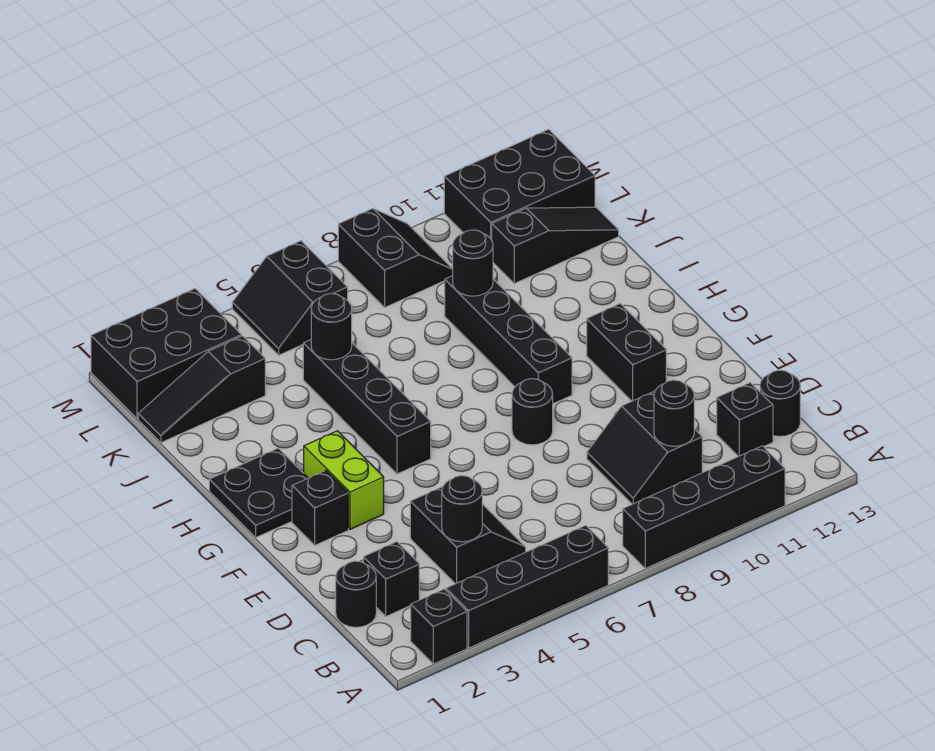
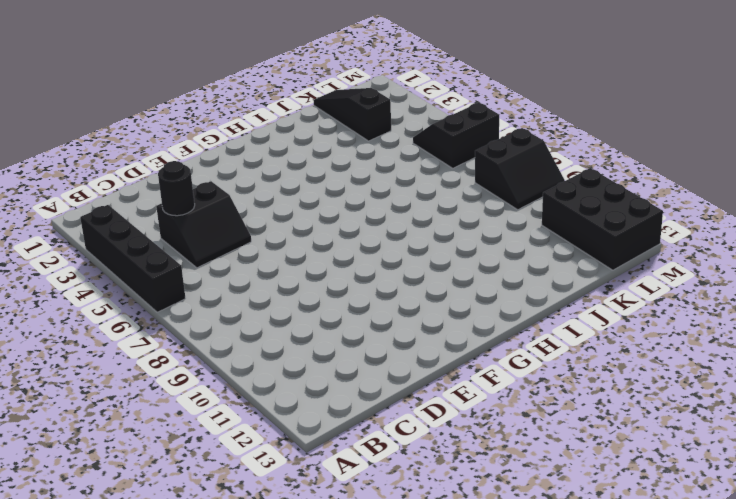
none -> black 1x1 brick [411,589,467,664]
none -> black 1x4 brick [623,446,785,568]
none -> black 1x1 round brick [336,561,376,627]

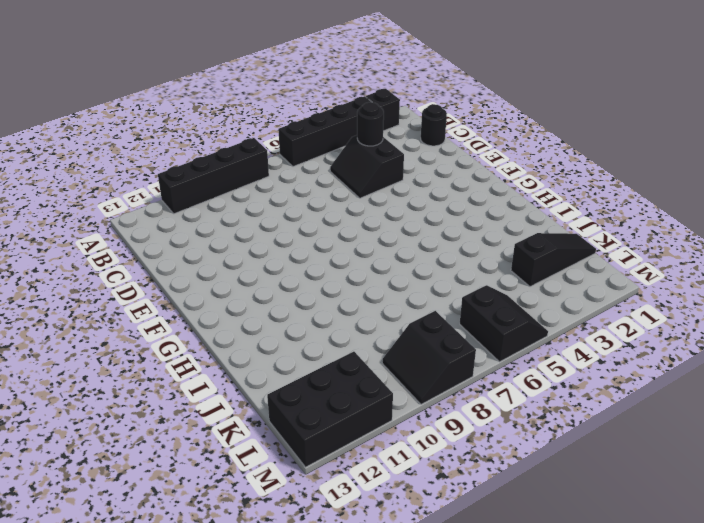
none -> black 1x1 brick [363,542,419,616]
none -> black 2x2 slope [587,391,702,504]
none -> black 1x1 brick [717,383,773,457]

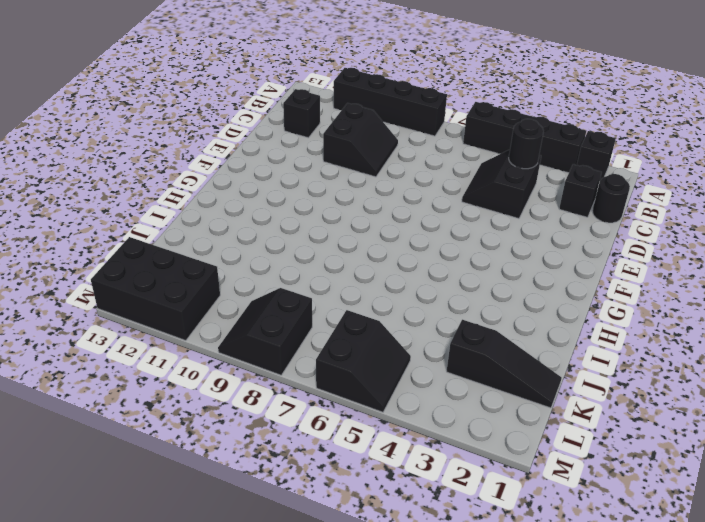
none -> black 1x1 round brick [760,370,800,436]
none -> black 1x1 brick [292,470,348,545]
none -> lime 1x2 brick [304,431,384,529]

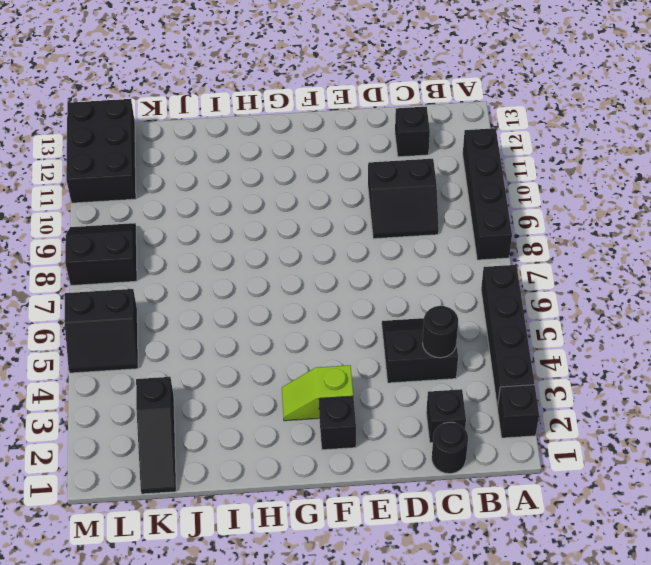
lime 1x2 slope [282,365,353,421] -> lime 1x2 brick [304,431,384,529]
none -> black 1x1 round brick [760,370,800,436]
none -> black 1x1 round brick [512,379,553,445]
none -> black 1x2 brick [587,304,666,401]

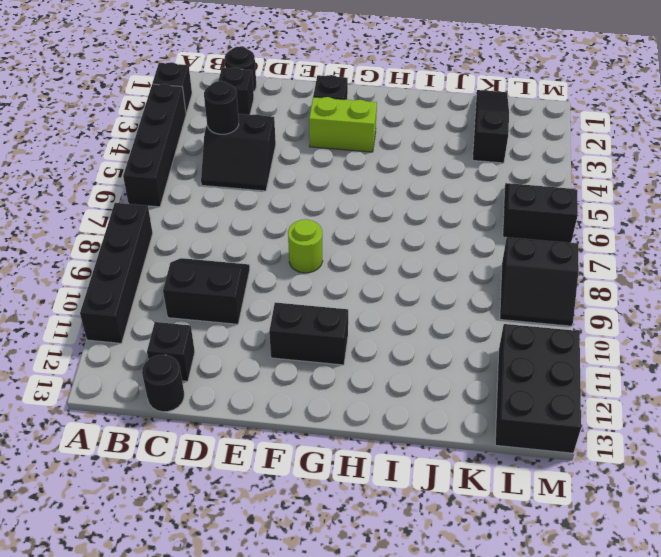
lime 1x1 round brick [288,219,323,273] -> black 1x1 round brick [512,379,553,445]
none -> black 2x2 plate [209,448,308,537]
none -> black 1x4 brick [303,340,431,474]
none -> black 1x4 brick [445,276,572,404]

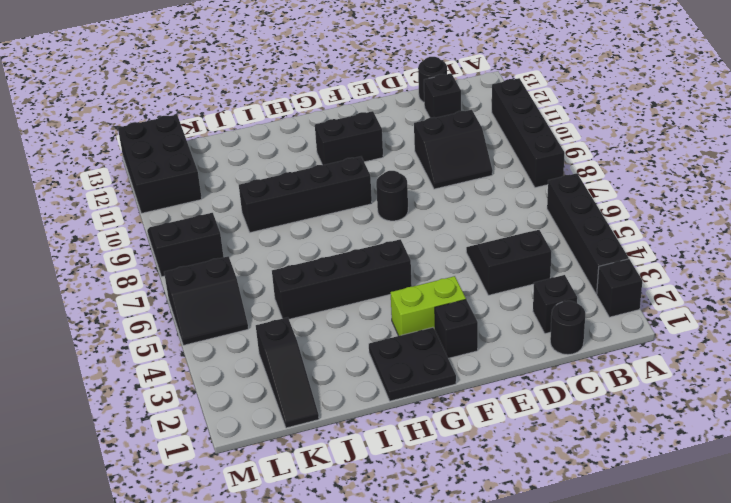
none -> black 1x3 slope [492,207,619,283]
none -> black 2x3 brick [91,289,241,419]
none -> black 1x1 round brick [442,475,482,542]

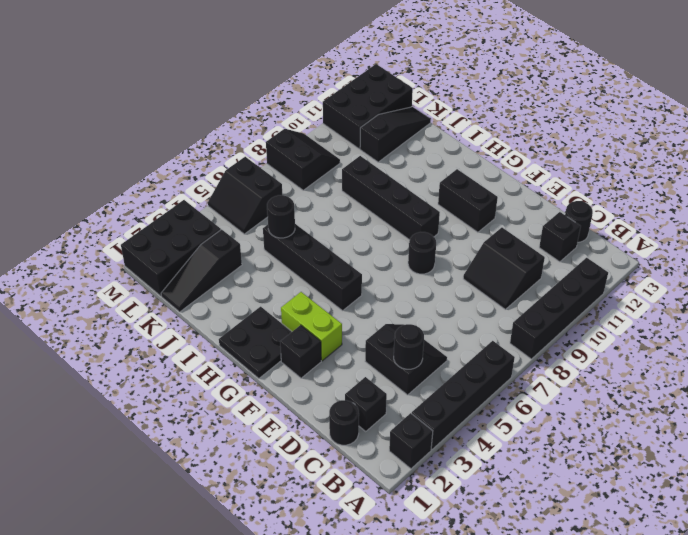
none -> black 1x1 round brick [654,380,694,446]
none -> black 1x1 round brick [453,230,493,296]

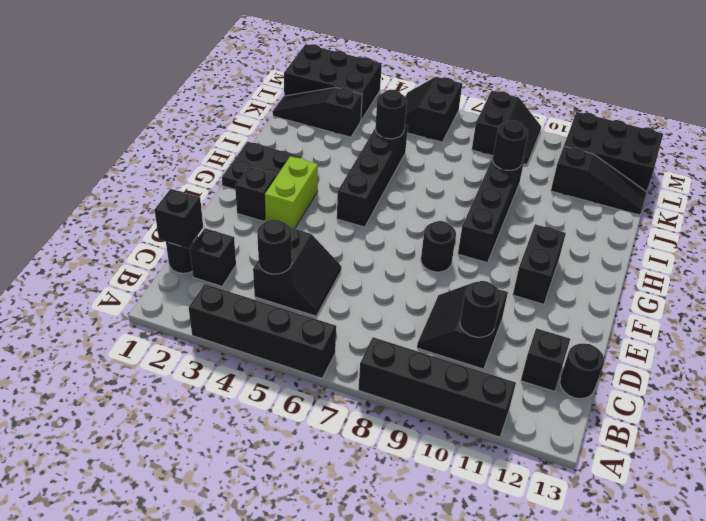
black 1x1 brick [155,189,203,248] -> black 1x1 brick moved to [411,589,467,664]

